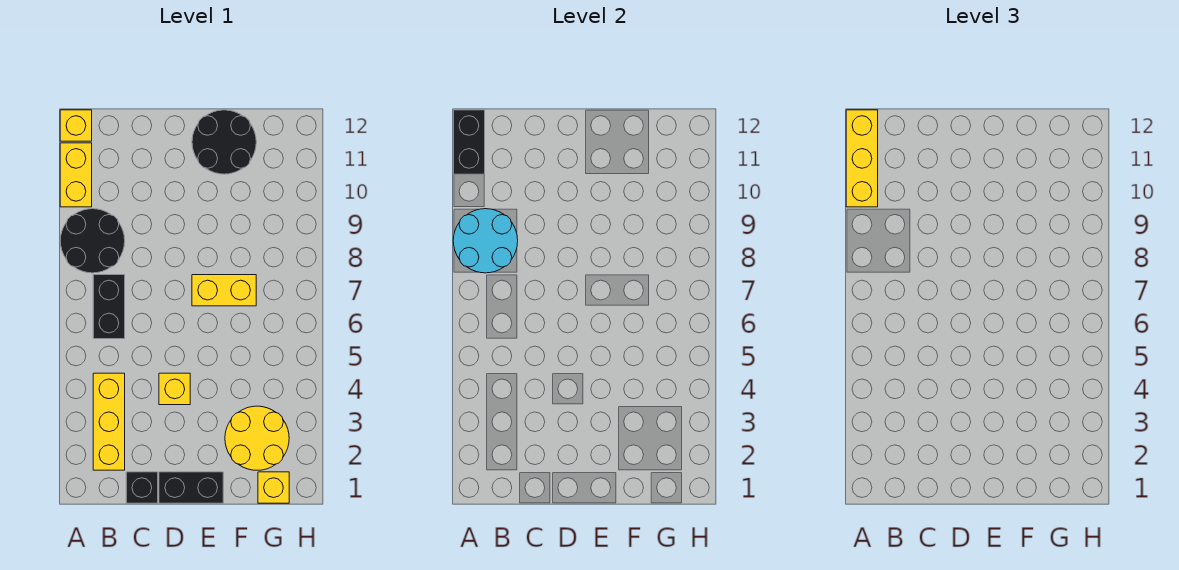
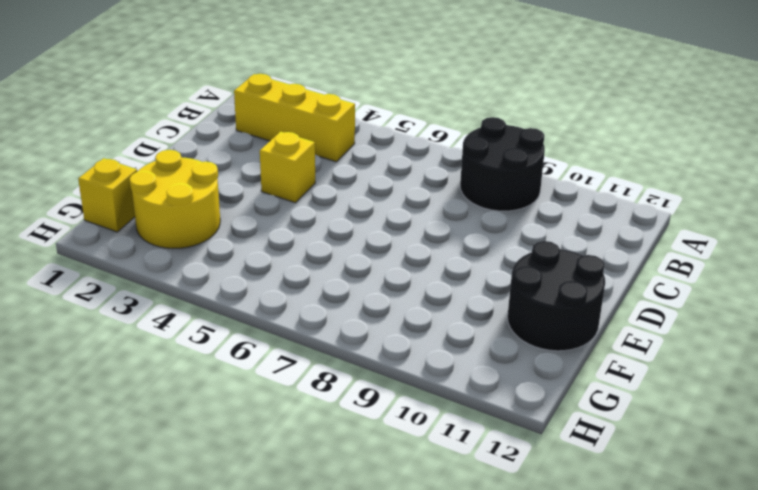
none -> yellow 1x2 brick [60,143,92,207]
none -> yellow 1x1 brick [60,110,92,141]
none -> black 1x2 brick [93,275,125,339]

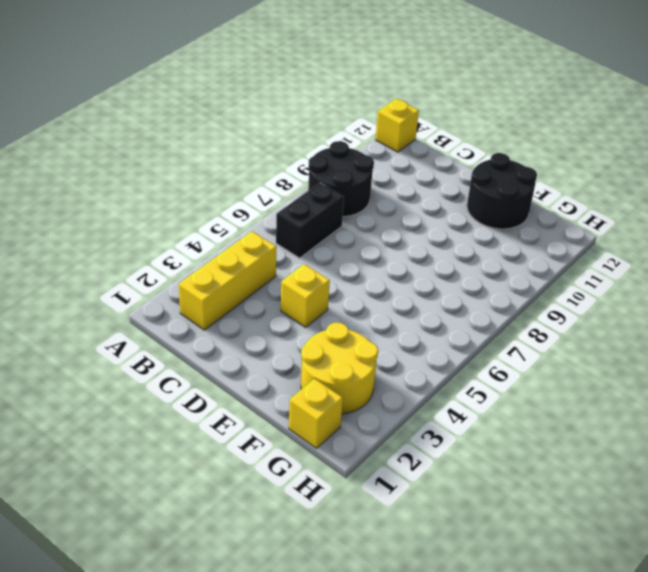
none -> yellow 1x2 brick [60,143,92,207]
none -> black 1x1 brick [126,472,158,503]
none -> black 1x2 brick [159,472,223,503]

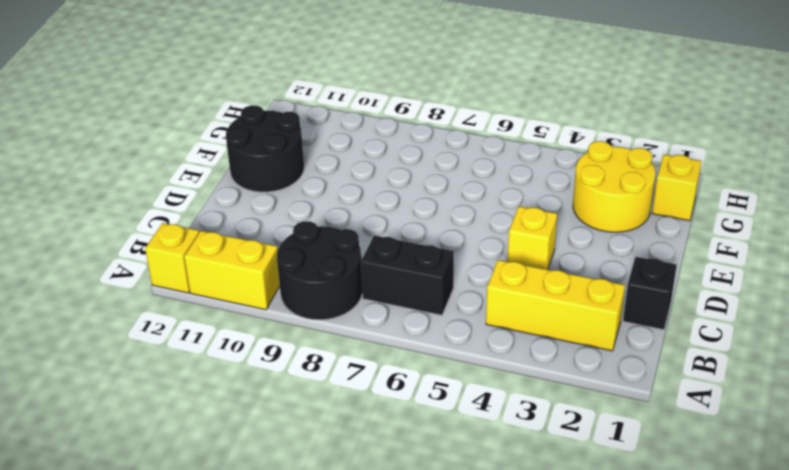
none -> black 1x2 brick [159,472,223,503]
none -> yellow 1x2 brick [192,275,256,306]
none -> cyan 2x2 round brick [453,209,518,273]

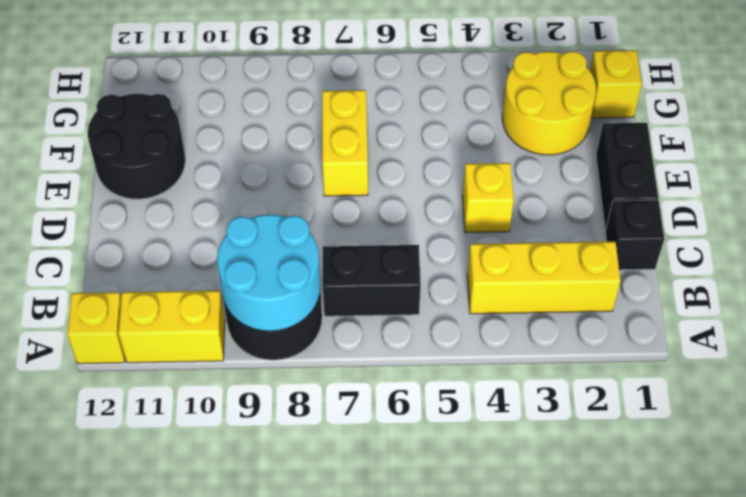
none -> black 1x2 brick [453,110,485,174]
none -> yellow 1x3 brick [846,110,878,207]

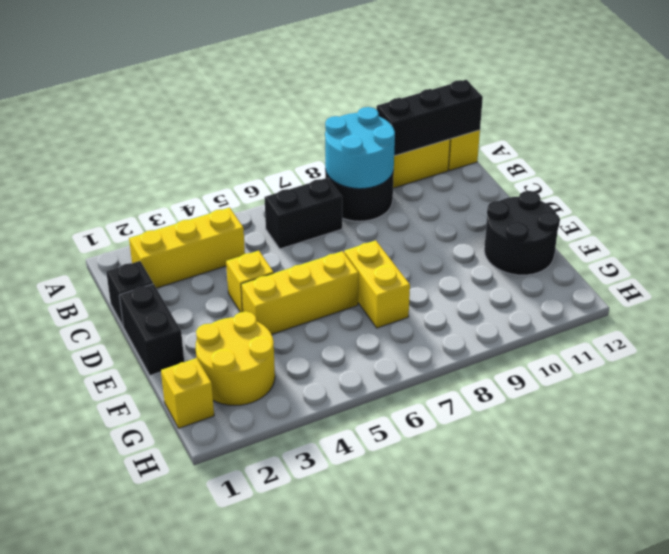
black 1x3 brick [377,80,483,156] -> black 1x2 brick [453,110,485,174]
yellow 1x3 brick [241,251,359,334] -> yellow 1x3 brick moved to [846,110,878,207]

